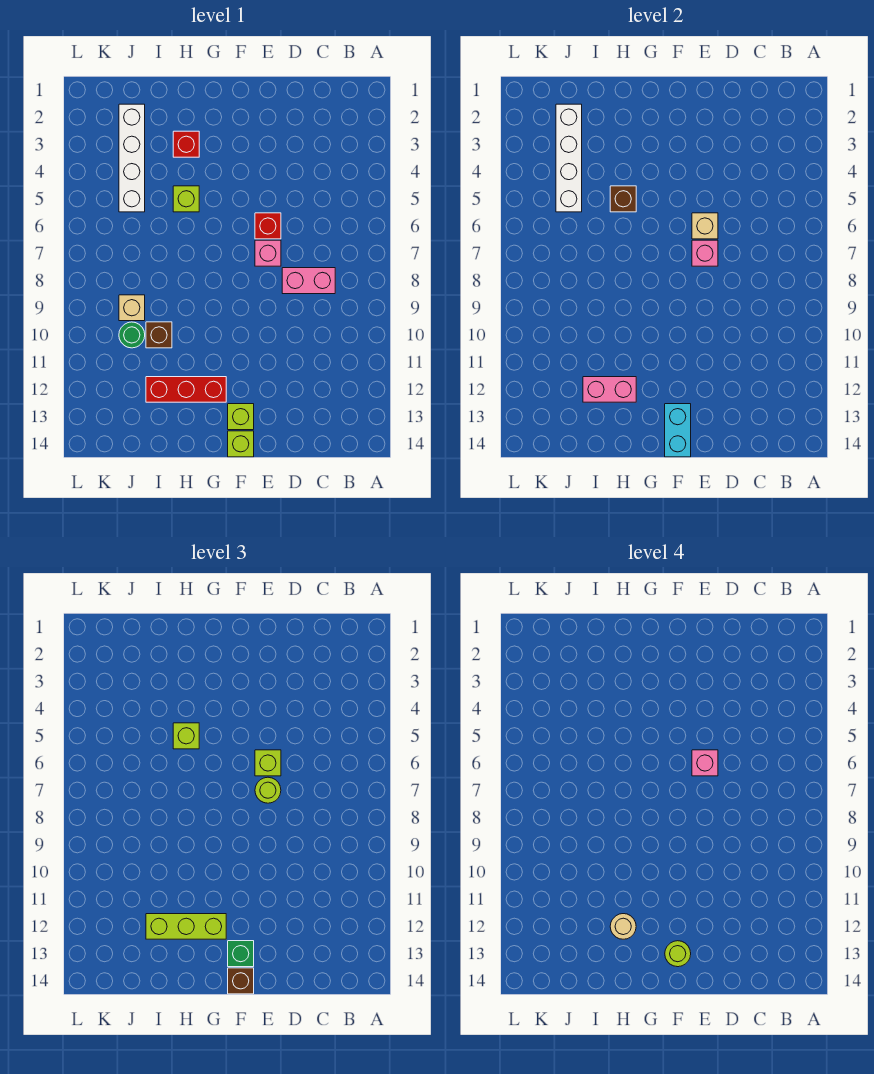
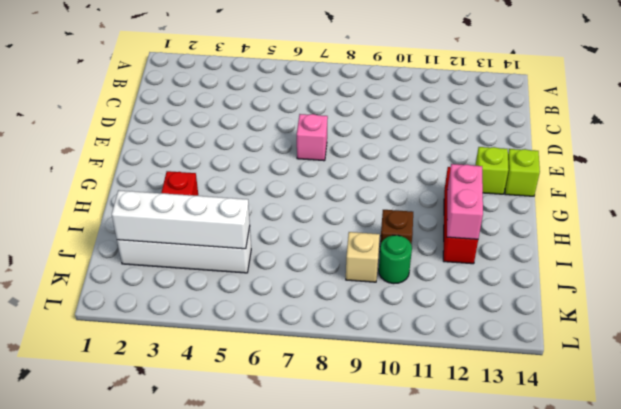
none -> pink 1x2 brick [282,268,335,294]
none -> red 1x1 brick [255,213,281,239]
none -> lime 1x1 brick [173,186,199,212]

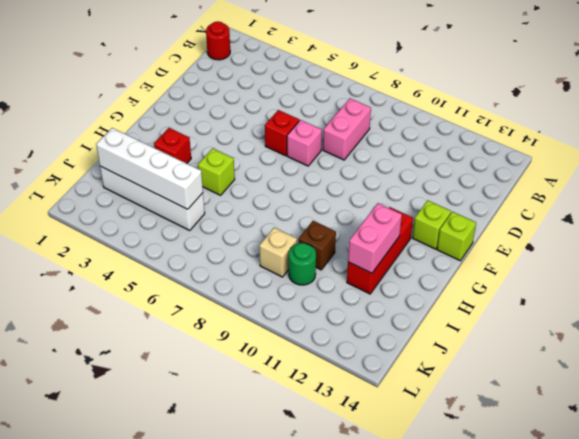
red 1x1 round brick [206,21,230,60] -> none
none -> tan 1x1 brick [692,213,718,239]
none -> pink 1x1 brick [692,240,718,266]
none -> cyan 1x2 brick [665,404,691,457]

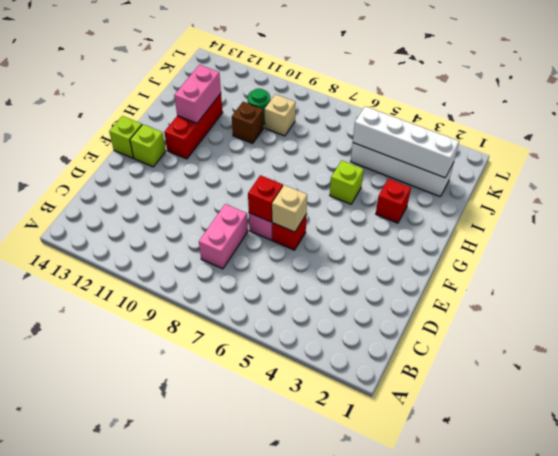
red 1x1 brick [248,175,283,222] -> pink 1x1 brick [692,240,718,266]
none -> cyan 1x2 brick [665,404,691,457]
none -> brown 1x1 brick [610,186,636,212]
none -> lime 1x1 brick [255,750,281,776]

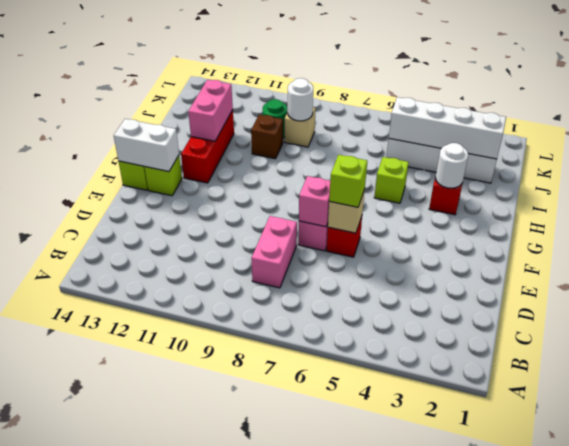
white 1x2 brick [114,119,179,172] -> cyan 1x2 brick [665,404,691,457]
white 1x1 round brick [436,143,468,188] -> none
white 1x1 round brick [287,78,313,121] -> none
none -> brown 1x1 brick [610,186,636,212]
none -> lime 1x1 round brick [255,777,281,803]
none -> green 1x1 brick [228,941,254,967]

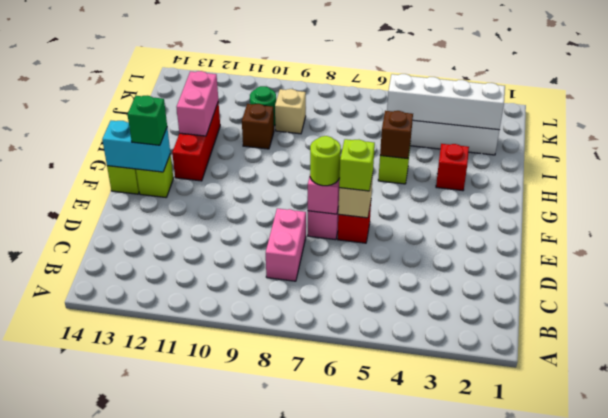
none -> brown 1x1 brick [228,968,254,994]
none -> lime 1x3 brick [146,914,226,939]
none -> lime 1x1 brick [173,723,199,749]

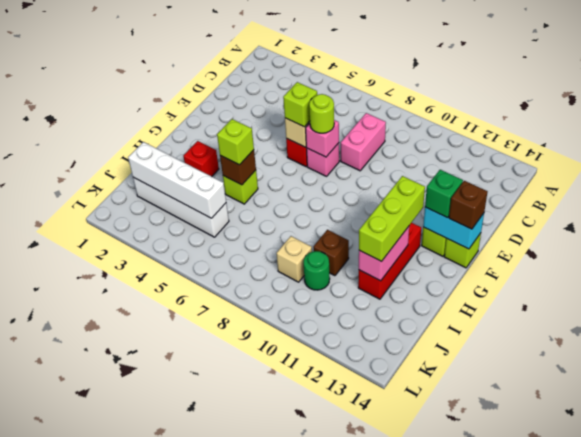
none -> pink 1x1 brick [692,750,718,776]
none -> lime 1x1 round brick [665,941,691,967]
none -> tan 1x1 round brick [610,914,636,939]

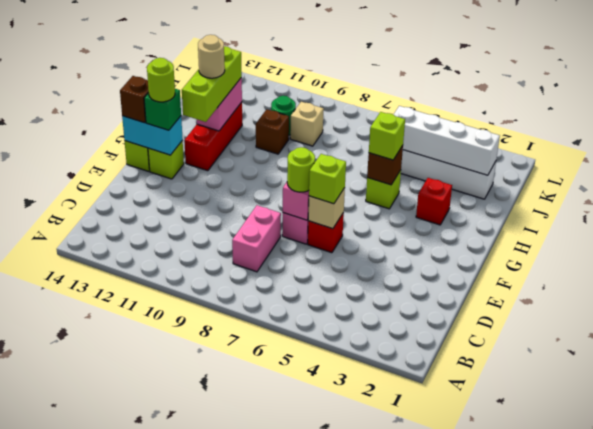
none -> pink 1x1 brick [692,750,718,776]

